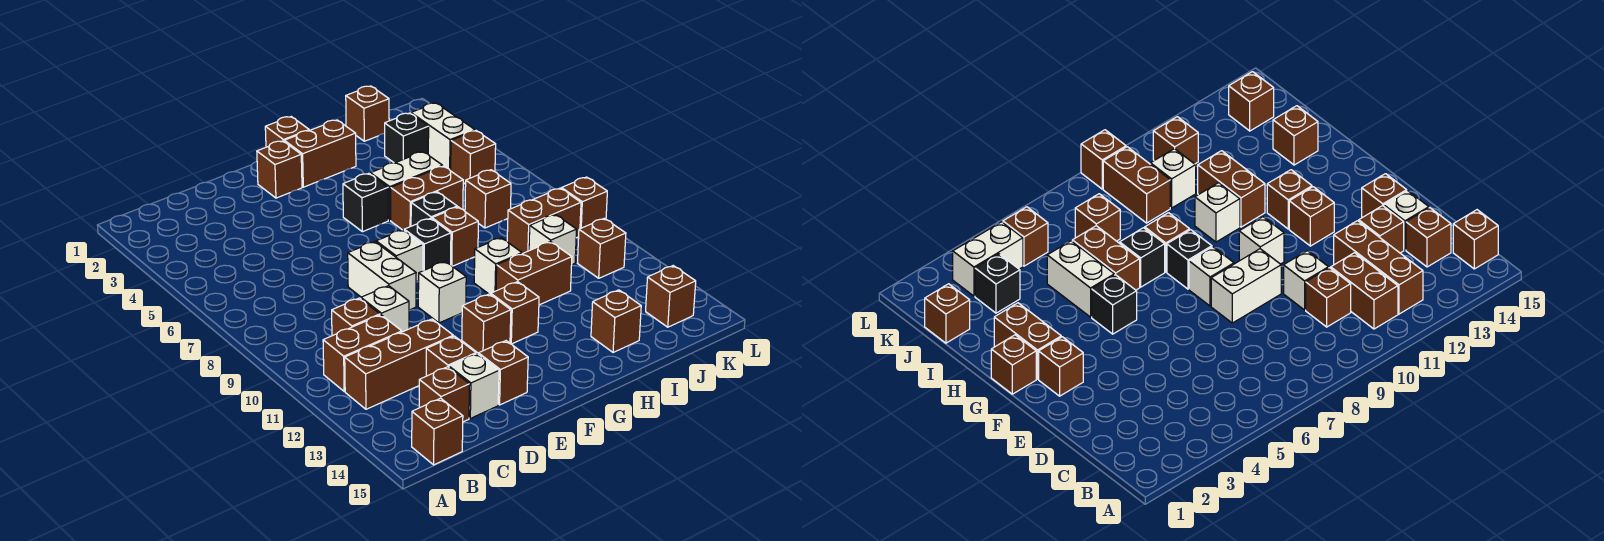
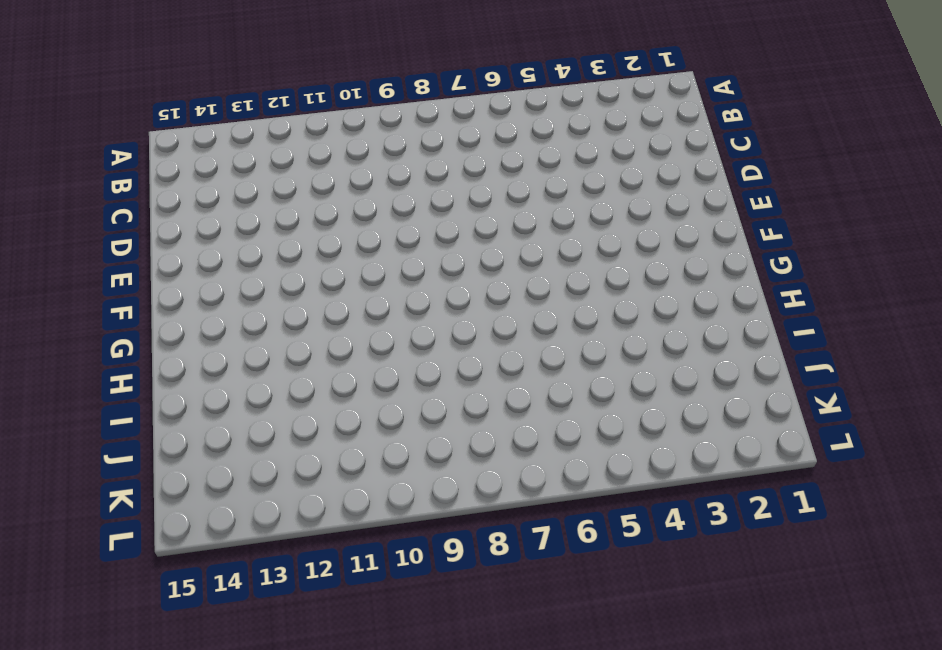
none -> brown 1x2 brick [323,315,402,391]
none -> brown 1x3 brick [345,319,453,409]
none -> brown 1x1 brick [412,398,463,465]
none -> brown 1x1 brick [332,298,380,336]

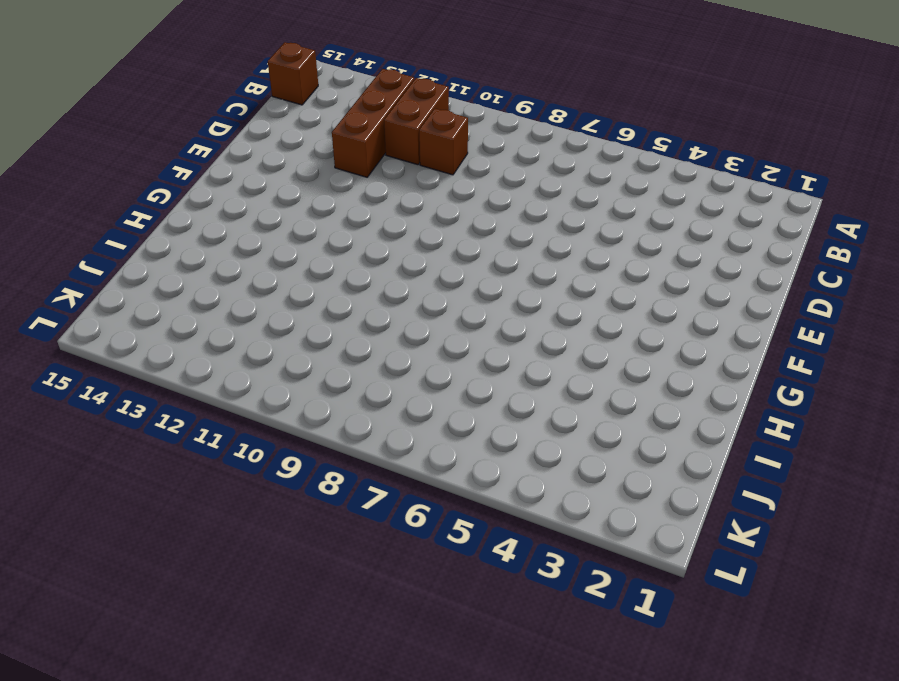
none -> brown 1x1 brick [419,367,470,422]
none -> white 1x1 brick [361,286,409,332]
none -> brown 1x1 brick [426,336,476,376]
none -> white 1x1 brick [449,354,499,418]

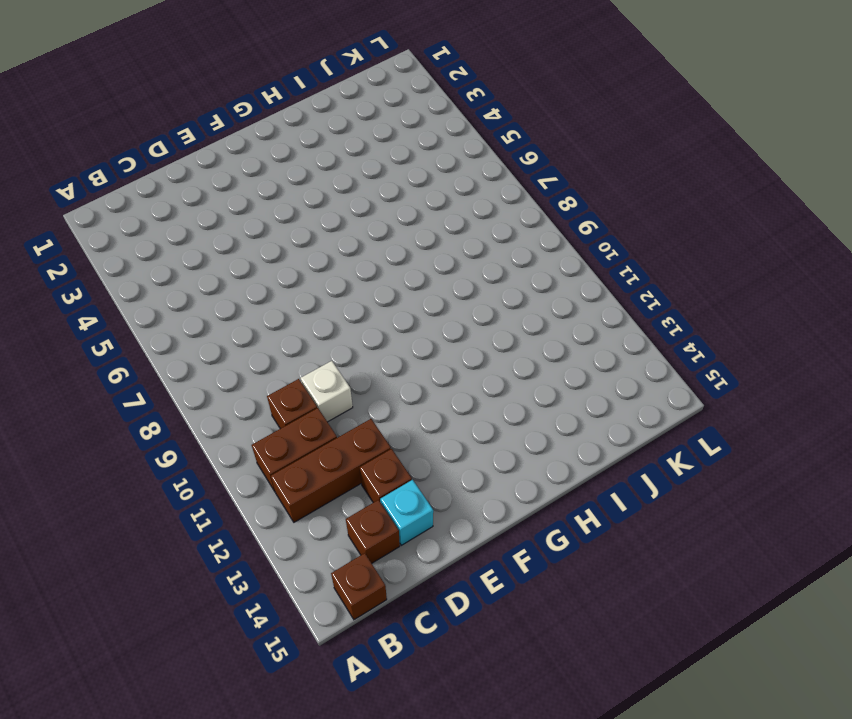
cyan 1x1 brick [380,480,433,545] -> white 1x1 brick [449,354,499,418]
none -> white 1x2 brick [348,242,416,310]
none -> brown 1x1 brick [478,341,528,405]
none -> brown 1x1 brick [257,141,302,198]
none -> white 1x1 brick [376,230,423,282]

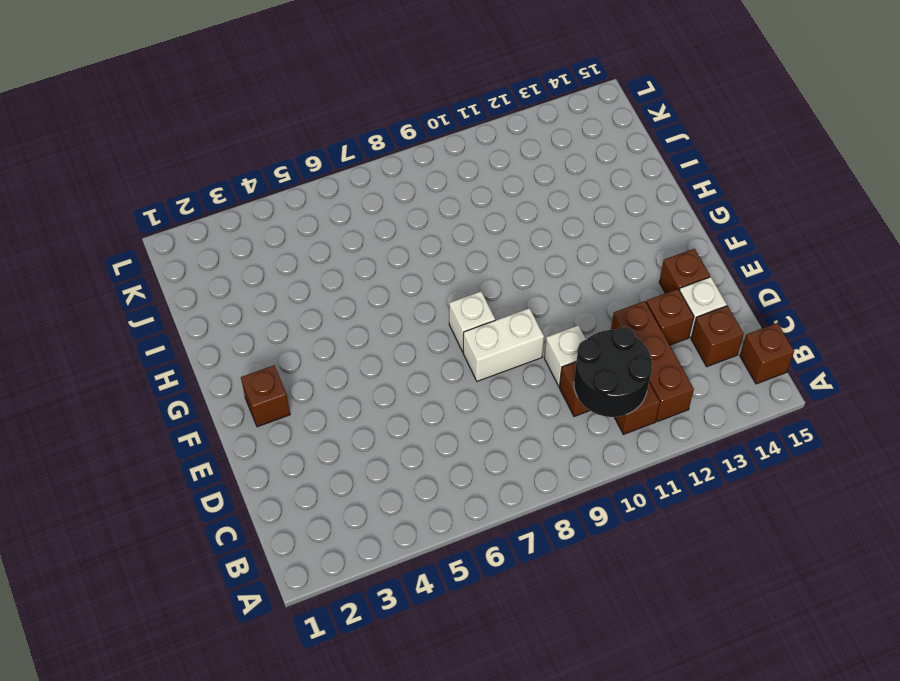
black 2x2 round brick [574,327,653,417] -> none
none -> white 1x1 brick [418,261,466,323]
none -> brown 1x1 brick [462,294,511,353]
none -> brown 1x1 brick [265,117,309,147]
none -> brown 1x2 brick [284,120,356,187]

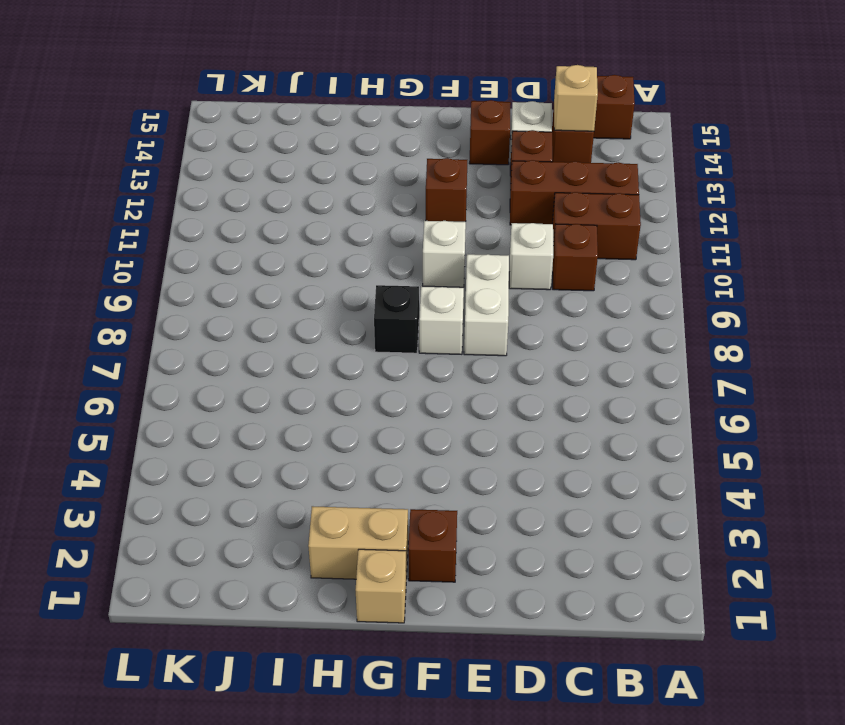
tan 1x1 brick [554,65,598,131] -> none
tan 1x1 brick [356,549,406,623] -> brown 1x1 brick [265,117,309,147]
tan 1x2 brick [308,506,408,579] -> brown 1x2 brick [284,120,356,187]
none -> black 1x1 brick [343,173,388,232]
none -> brown 1x1 brick [491,282,539,344]
none -> white 1x2 brick [370,152,443,220]
none -> brown 1x2 brick [391,166,463,230]

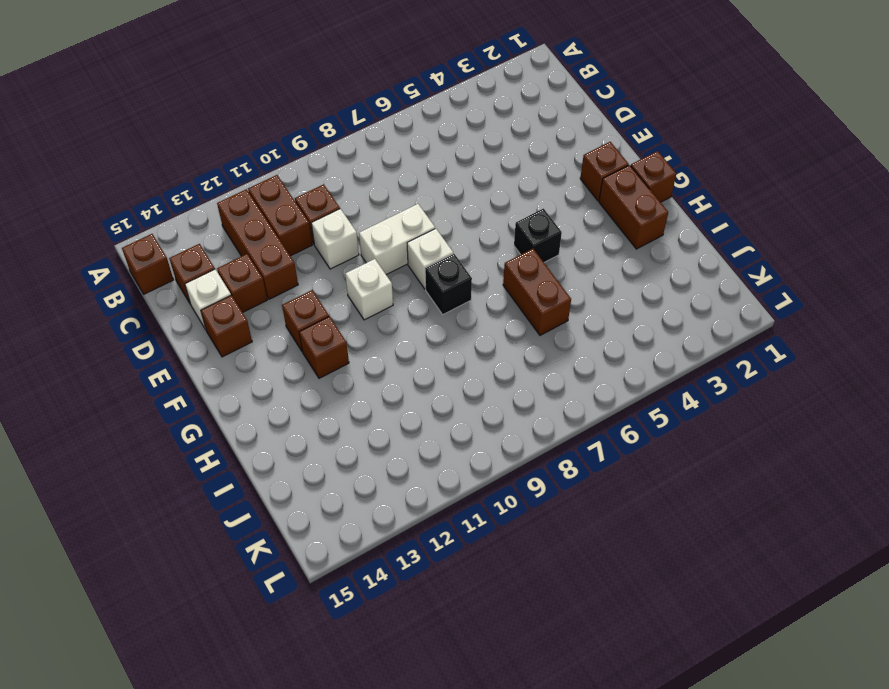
none -> white 1x2 brick [370,152,443,220]
none -> black 1x1 brick [411,192,457,226]
none -> brown 1x1 brick [432,207,478,266]
none -> white 1x1 brick [474,238,522,295]

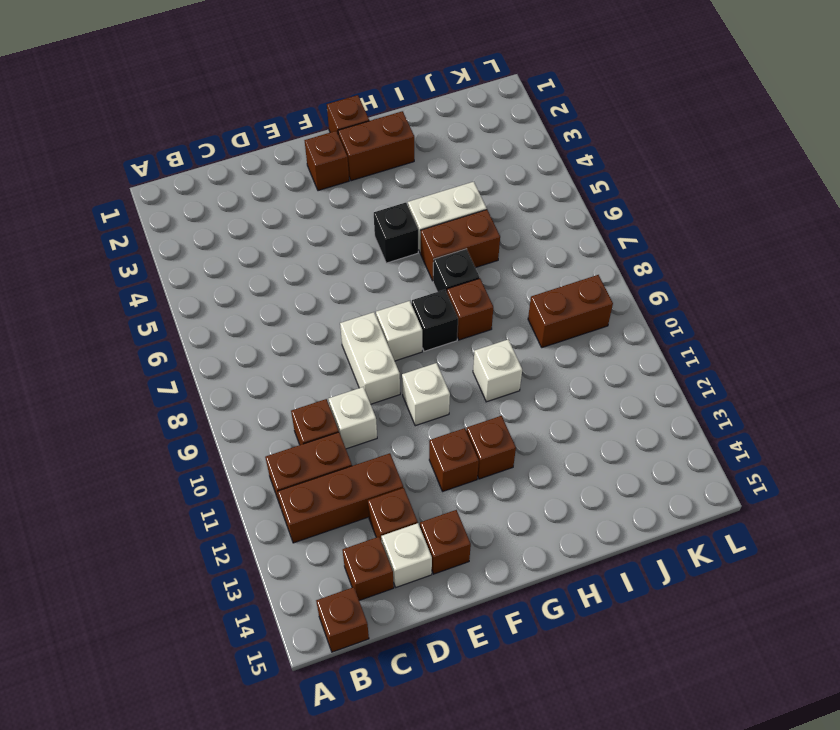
none -> brown 1x2 brick [496,242,572,305]
none -> brown 1x1 brick [591,290,641,353]
none -> brown 1x1 brick [346,86,389,141]
none -> black 1x1 brick [385,113,429,163]

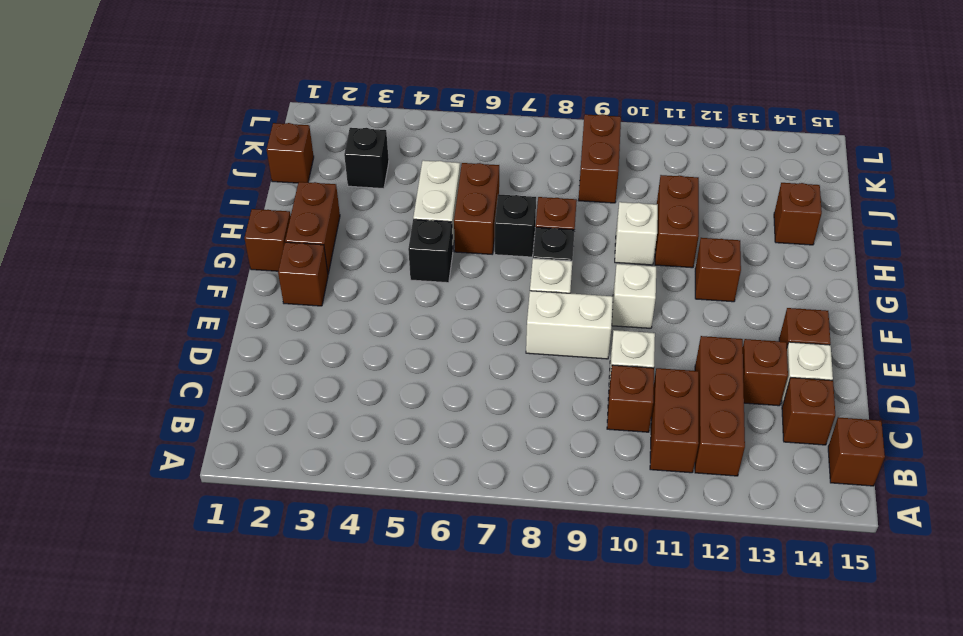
none -> brown 1x1 brick [462,294,511,353]
none -> brown 1x1 brick [465,170,511,228]
none -> white 1x1 brick [529,215,577,264]
none -> white 1x2 brick [411,103,475,171]

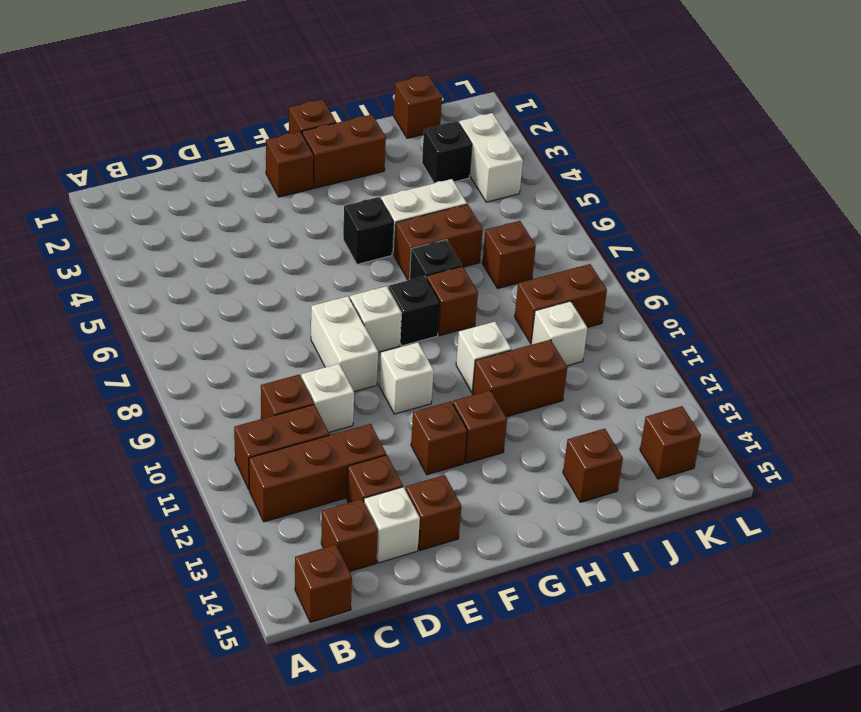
none -> brown 1x1 brick [451,131,496,184]
none -> brown 1x1 brick [578,218,626,278]
none -> brown 1x1 brick [561,177,607,229]

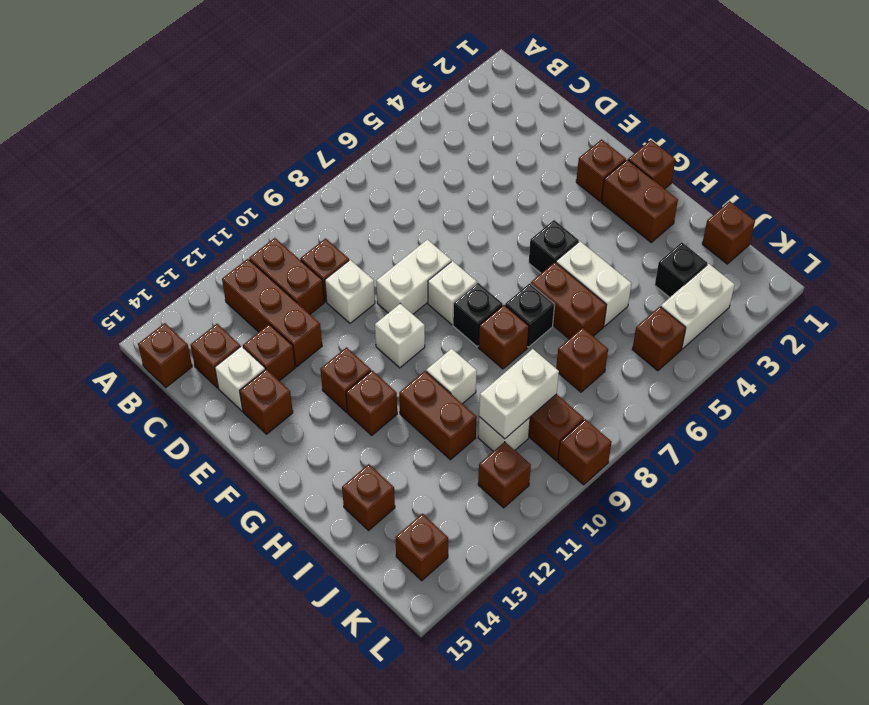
white 1x2 brick [479,349,559,439] -> none

